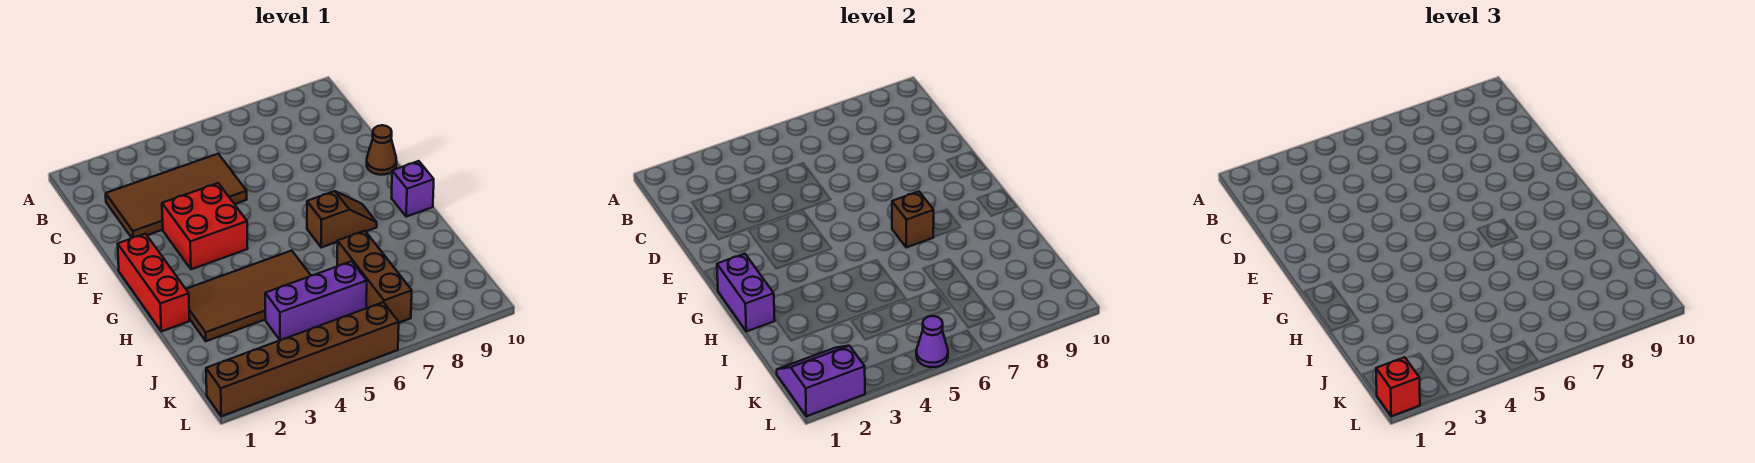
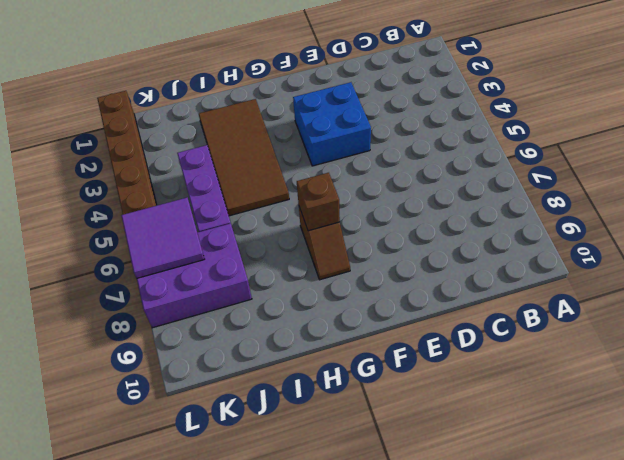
blue 2x2 brick [293,82,371,166] -> red 2x2 brick [162,183,248,269]
purple 2x3 brick [137,223,252,328] -> brown 1x3 brick [337,231,412,323]
purple 2x2 tile [121,198,204,278] -> none
none -> brown 2x4 tile [106,154,247,238]
none -> brown 1x1 cone [367,125,397,175]
none -> red 1x3 brick [118,234,190,331]

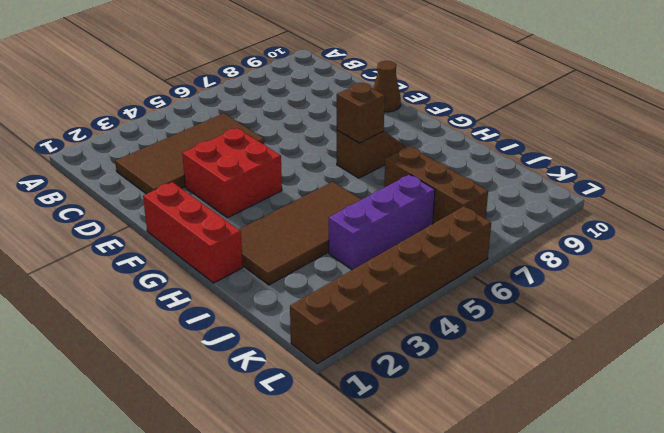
none -> purple 1x1 brick [392,161,434,217]
none -> purple 1x2 brick [717,254,775,331]
none -> purple 2x2 slope [777,346,865,416]

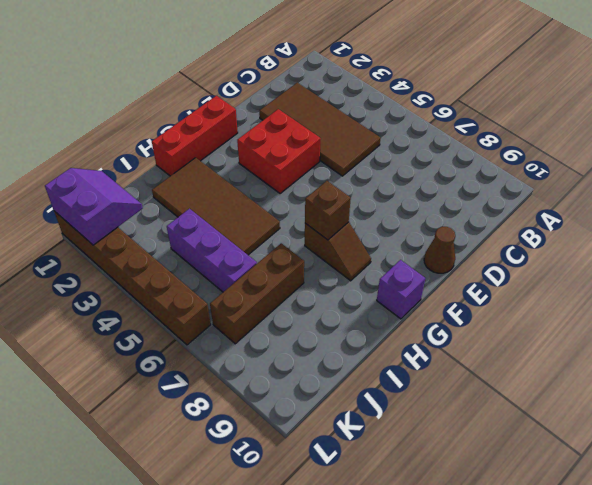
none -> purple 1x2 brick [717,254,775,331]
none -> purple 1x1 cone [916,316,948,367]
none -> red 1x1 brick [1376,357,1420,416]

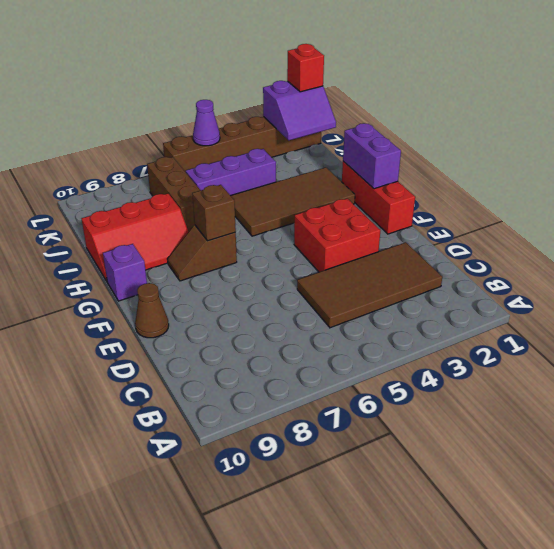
red 2x3 slope [82,194,188,281] -> none

